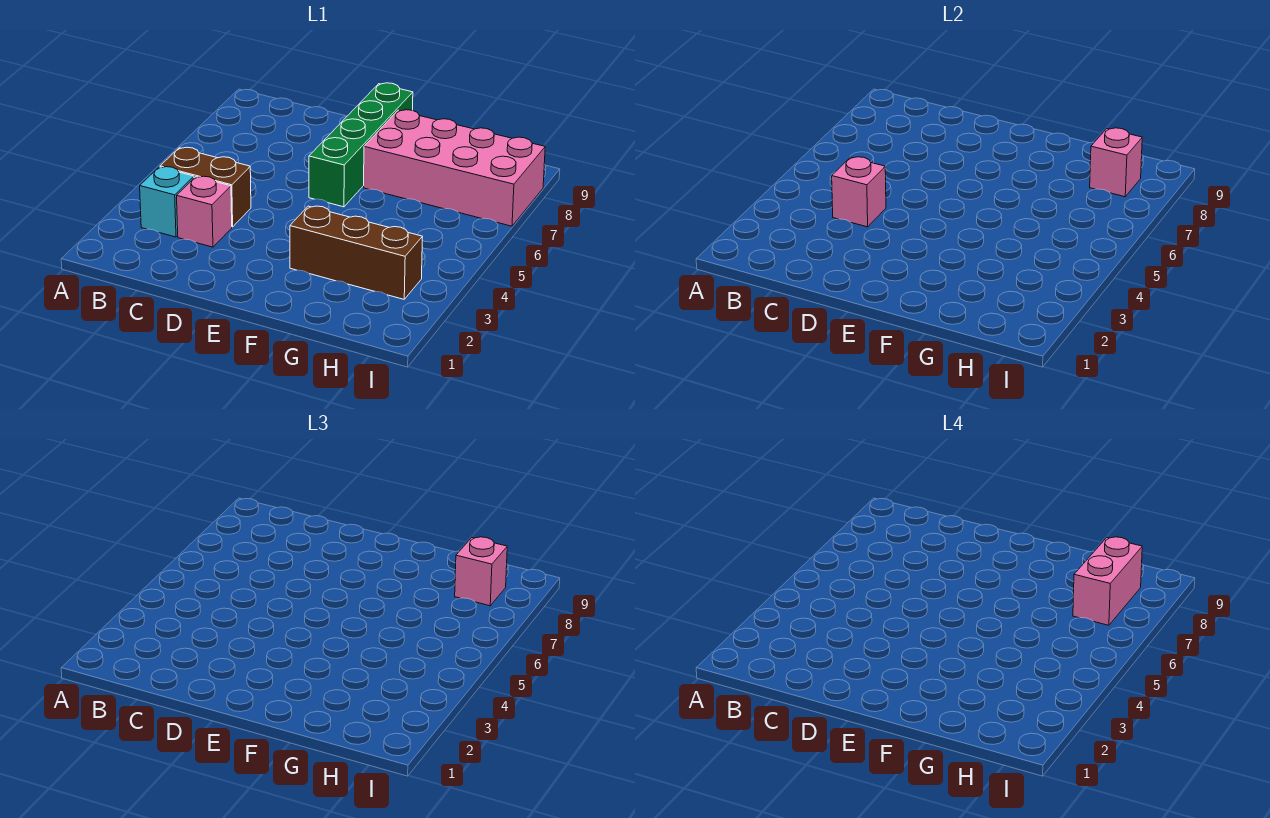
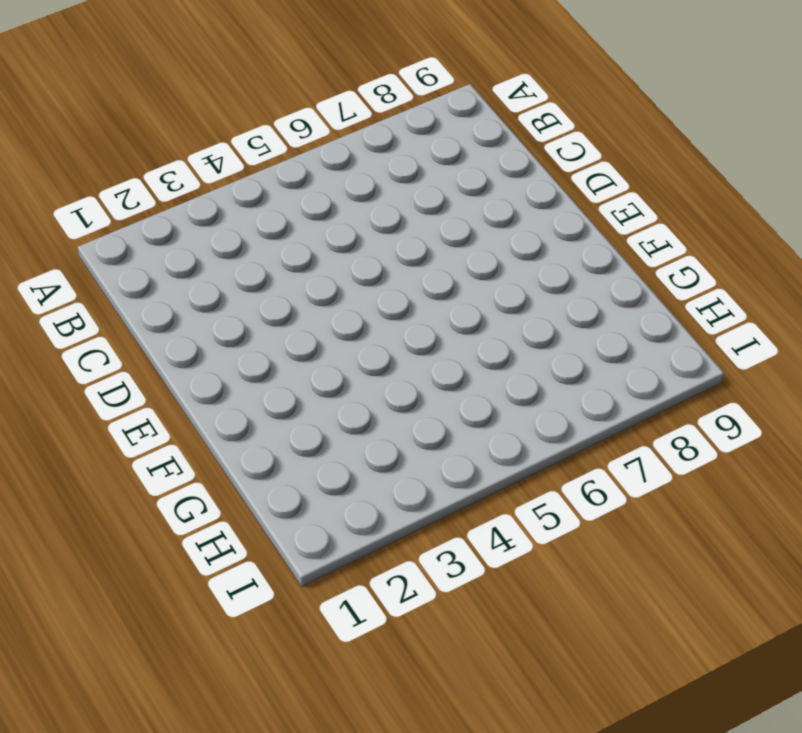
none -> cyan 1x1 brick [140,167,194,237]
none -> brown 1x2 brick [160,147,251,227]

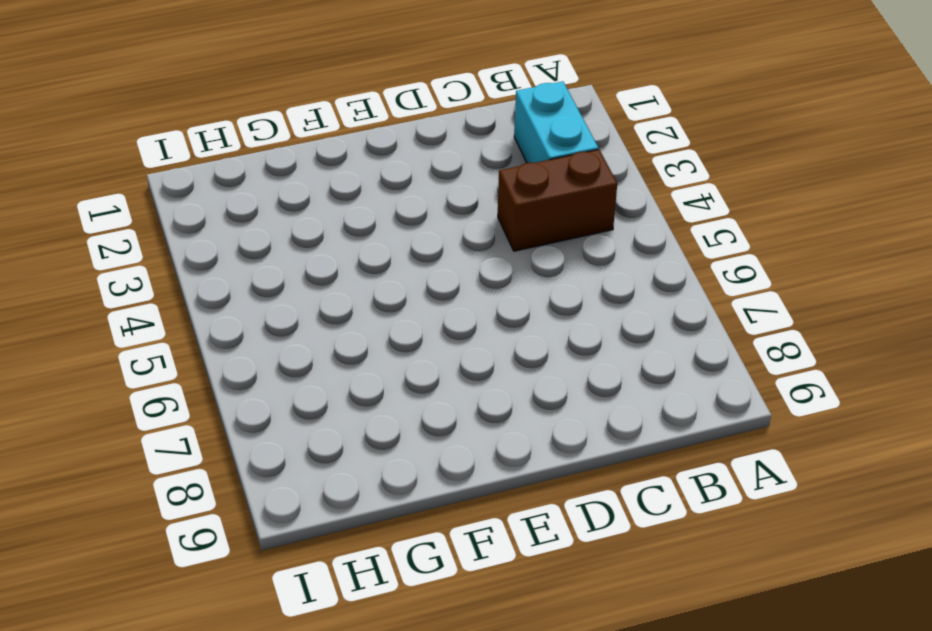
cyan 1x2 brick [514,81,598,163] -> cyan 1x1 brick [140,167,194,237]
none -> pink 1x1 brick [177,176,232,247]
none -> green 1x4 brick [309,83,413,207]

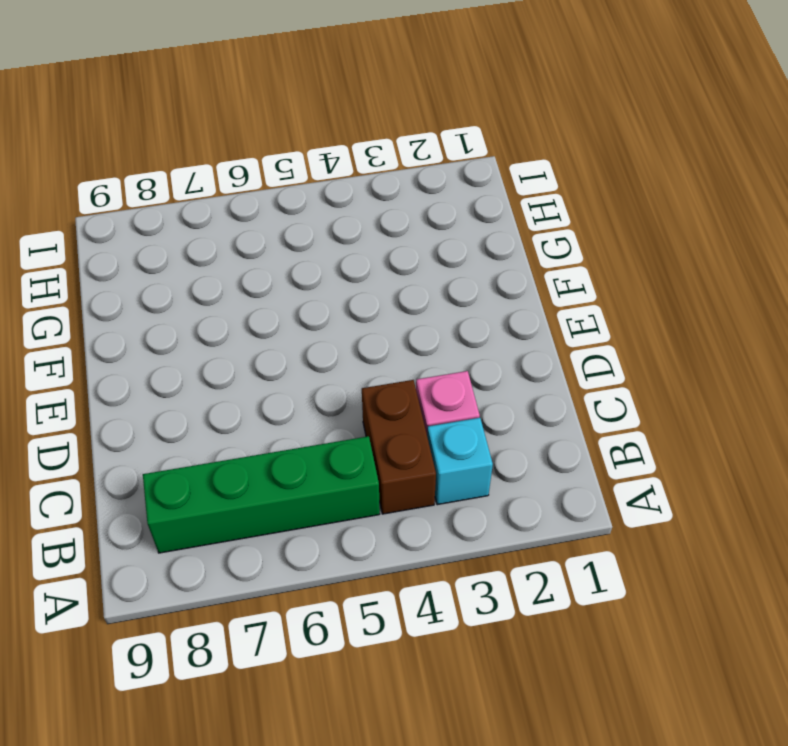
green 1x4 brick [143,436,380,553] -> green 1x4 brick moved to [309,83,413,207]
none -> brown 1x3 brick [290,206,422,299]
none -> pink 2x4 brick [364,110,545,226]

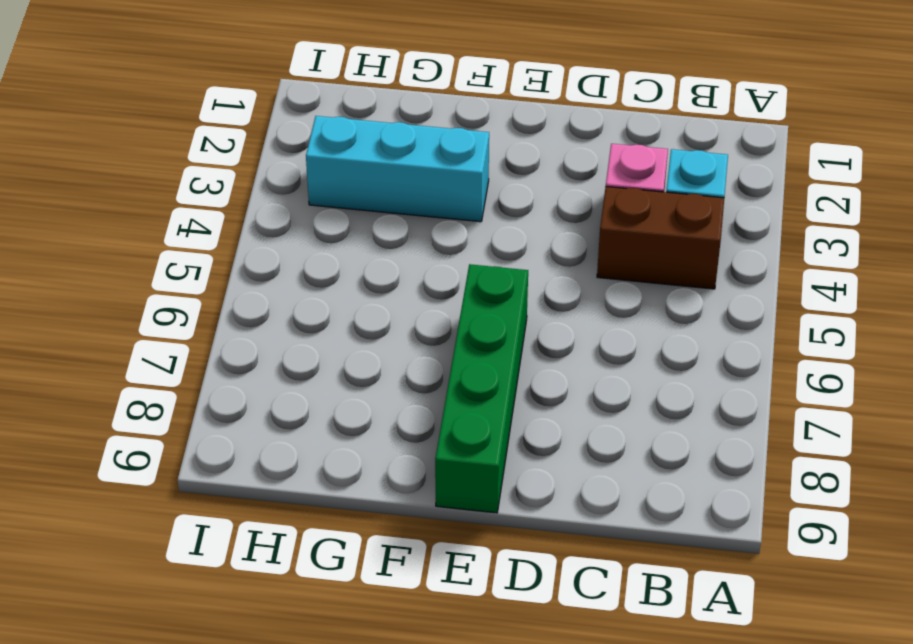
cyan 1x3 brick [306,116,489,222] -> brown 1x3 brick [290,206,422,299]
none -> pink 2x4 brick [364,110,545,226]
none -> pink 1x1 brick [832,157,886,227]

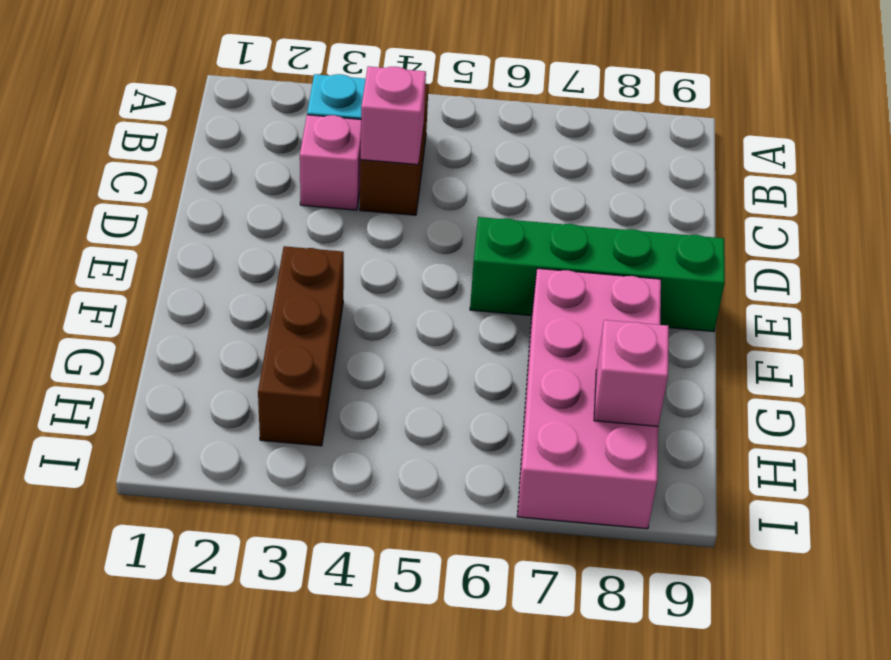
none -> pink 1x1 brick [455,537,507,606]
none -> pink 1x2 brick [1073,537,1142,625]

